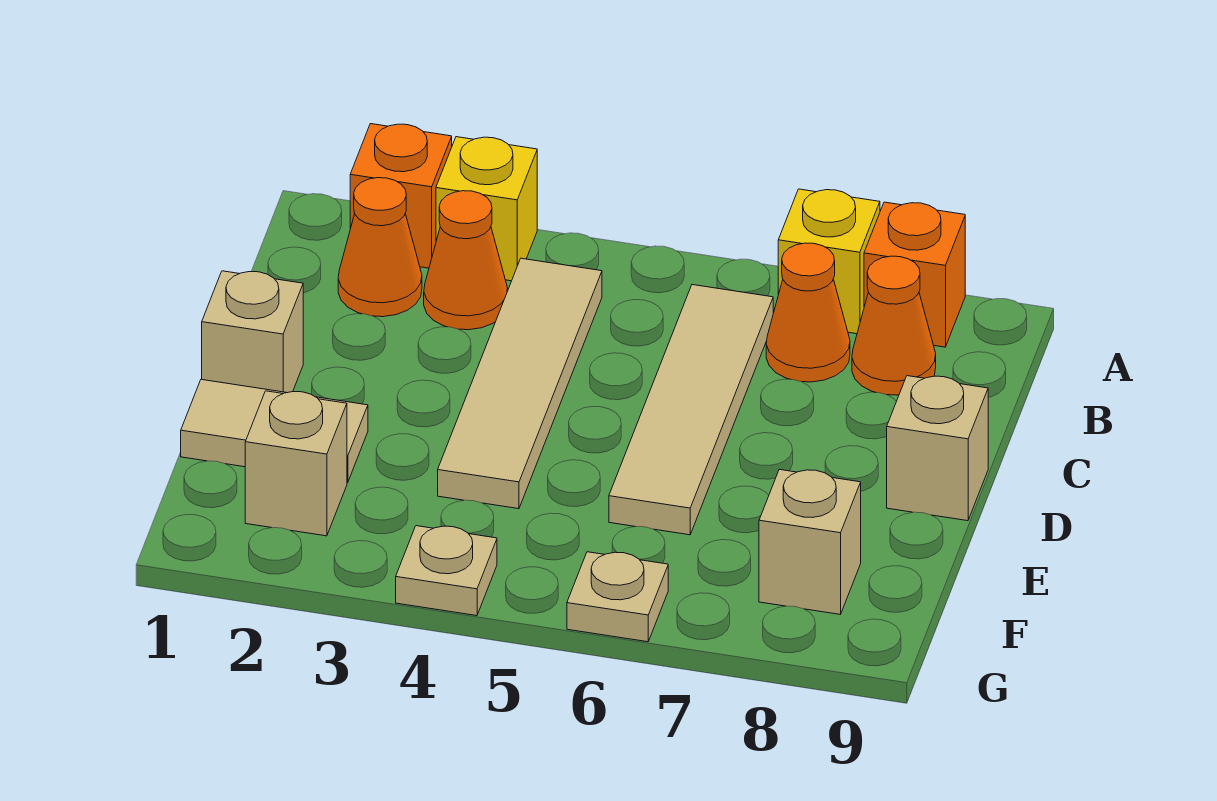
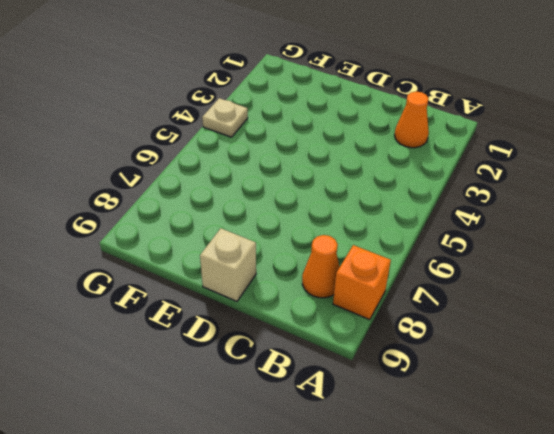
none -> orange 1x1 brick [350,124,452,268]
none -> yellow 1x1 brick [436,137,537,281]
none -> yellow 1x1 brick [778,189,880,334]

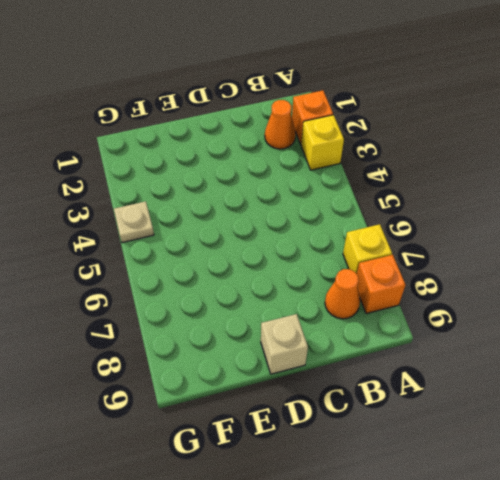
none -> orange 1x1 cone [424,191,508,330]
none -> tan 1x4 tile [438,258,602,509]
none -> tan 1x4 tile [609,285,773,535]

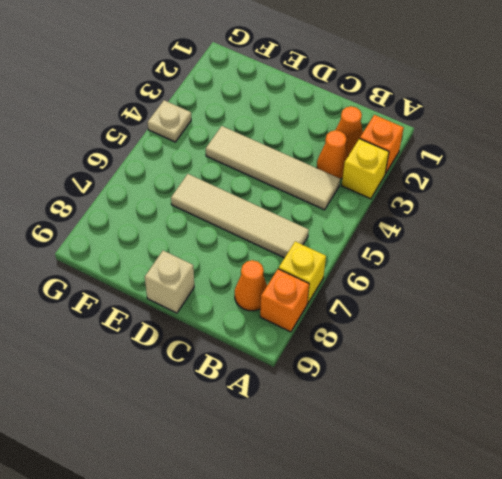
none -> orange 1x1 cone [766,243,850,382]
none -> tan 1x1 brick [202,271,303,393]
none -> tan 1x2 tile [181,379,368,482]

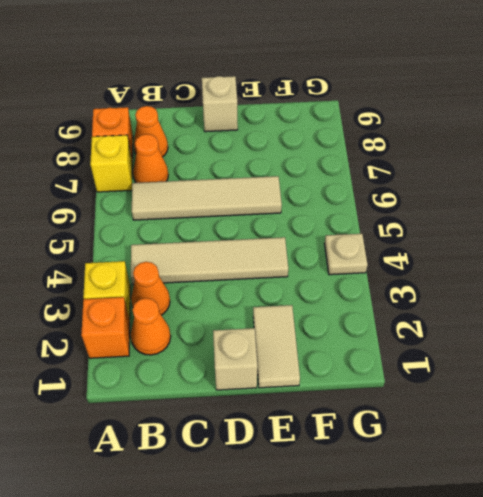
none -> tan 1x1 brick [245,391,347,536]
none -> tan 1x1 brick [759,469,861,614]
none -> tan 1x1 plate [567,552,668,642]

